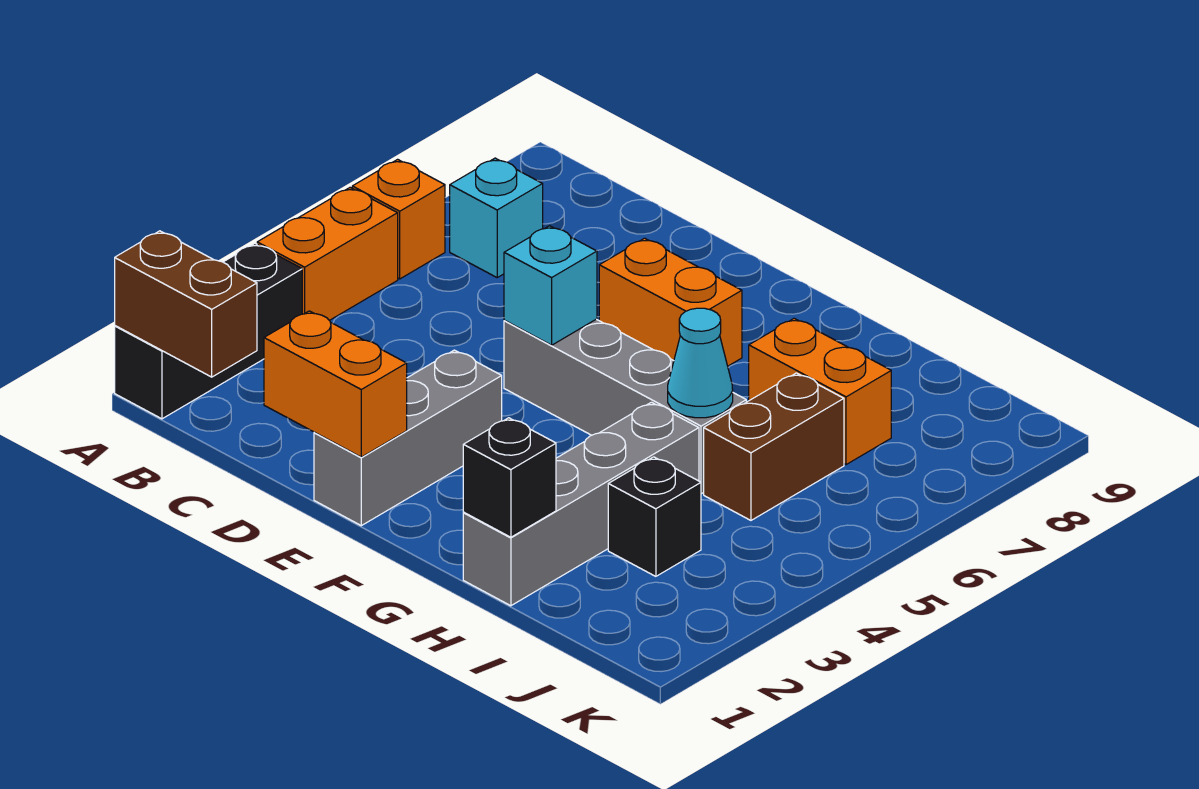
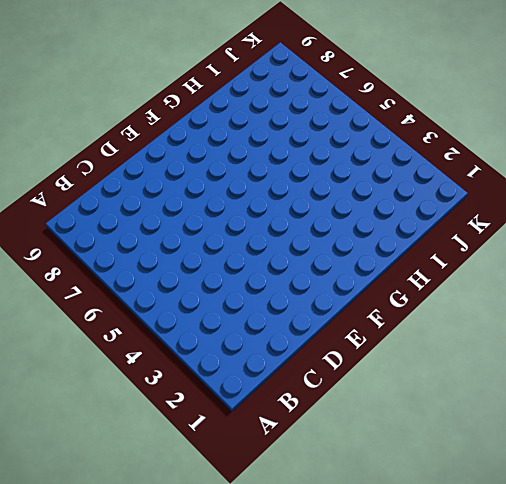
none -> black 1x3 brick [115,244,302,419]
none -> orange 1x2 brick [257,188,398,320]
none -> orange 1x1 brick [352,159,445,279]

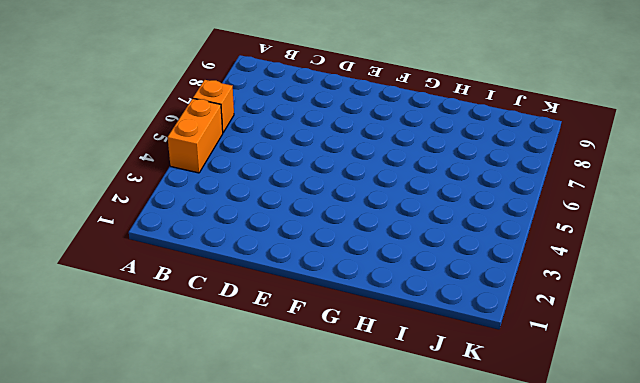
none -> black 1x3 brick [115,244,302,419]
none -> cyan 1x1 brick [450,158,543,277]
none -> grey 1x3 brick [314,350,502,526]

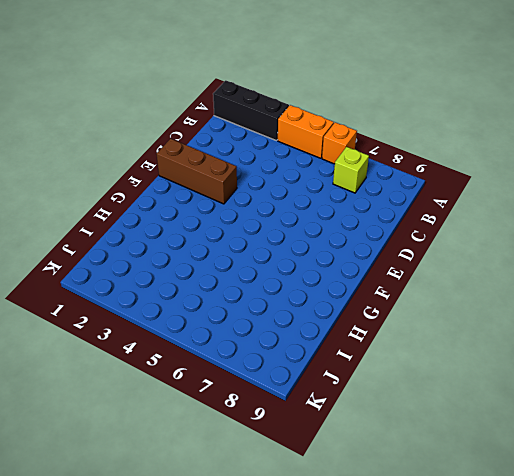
lime 1x1 brick [333,147,369,193] -> cyan 1x1 brick [450,158,543,277]
brown 1x3 brick [156,139,237,204] -> grey 1x3 brick [314,350,502,526]
none -> grey 1x4 brick [504,319,746,494]
none -> orange 1x2 brick [599,238,742,366]
none -> grey 1x4 brick [463,402,699,606]

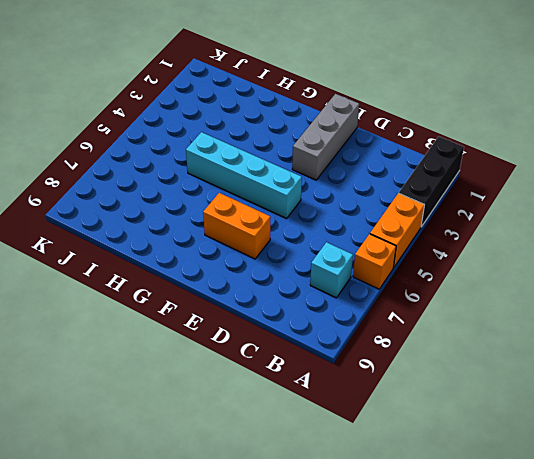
cyan 1x4 brick [186,132,302,218] -> grey 1x4 brick [504,319,746,494]
none -> grey 1x4 brick [463,402,699,606]
none -> orange 1x2 brick [749,318,891,465]
none -> black 1x1 brick [608,457,701,576]

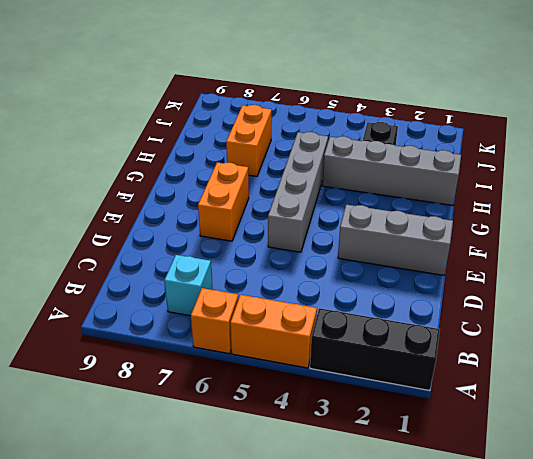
none -> brown 1x2 brick [704,373,844,520]
none -> brown 1x2 brick [115,231,257,377]
none -> orange 1x2 brick [264,311,407,457]

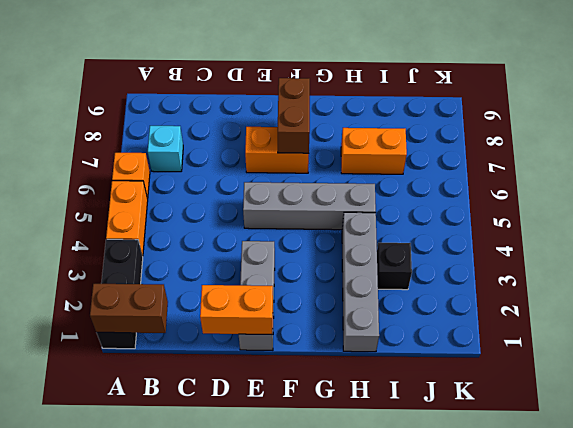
brown 1x2 brick [278,78,310,153] -> brown 1x2 brick moved to [704,373,844,520]
none -> cyan 1x1 brick [504,226,597,345]
none -> black 1x1 brick [463,418,556,537]
none -> cyan 1x1 cone [668,308,733,418]

